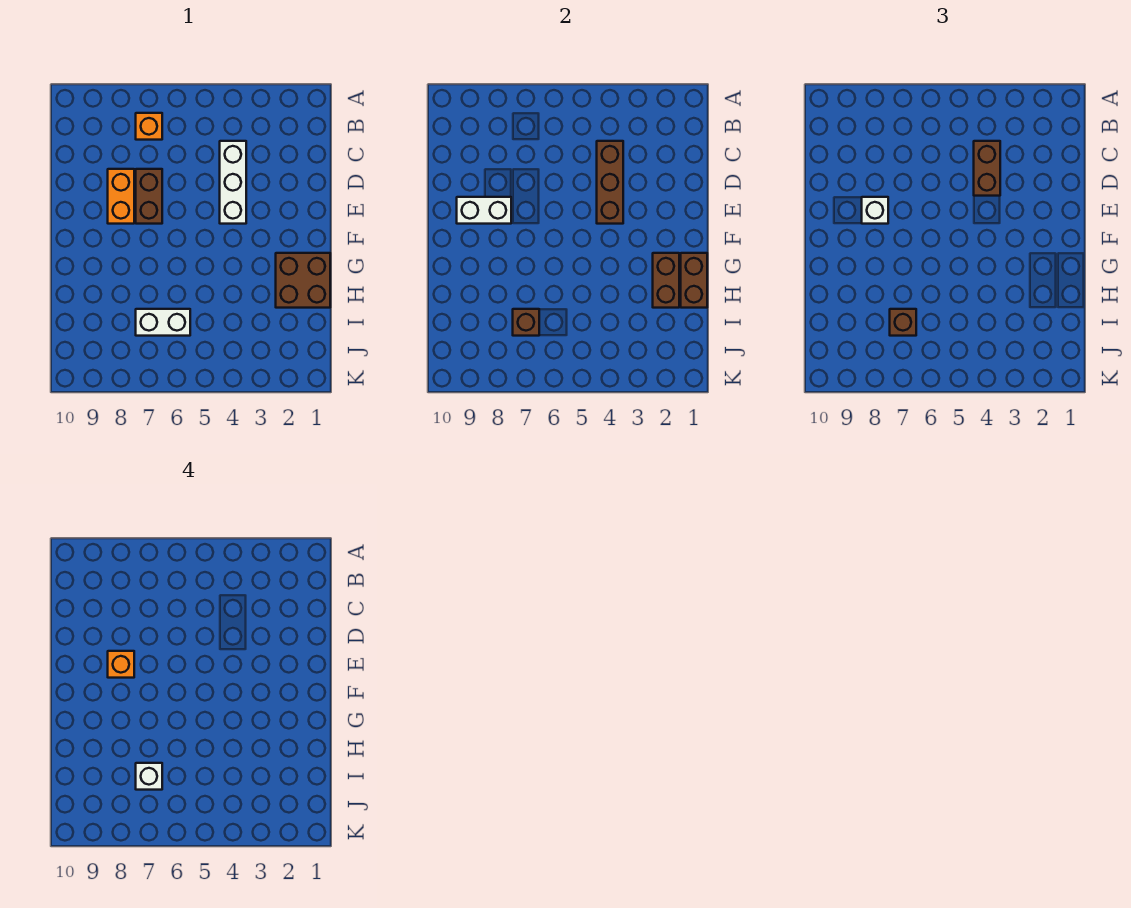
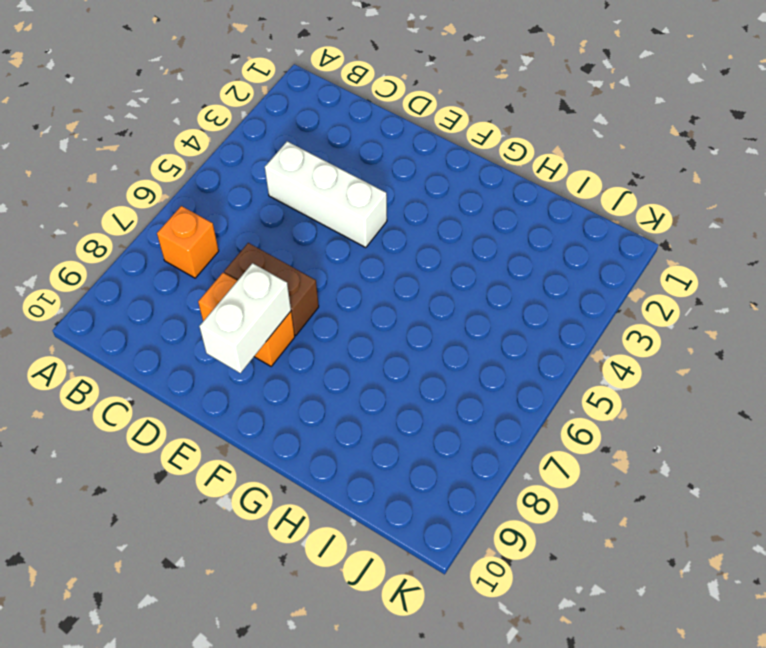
none -> brown 2x2 brick [276,253,330,308]
none -> white 1x2 brick [136,309,190,336]
none -> brown 1x3 brick [597,141,623,224]

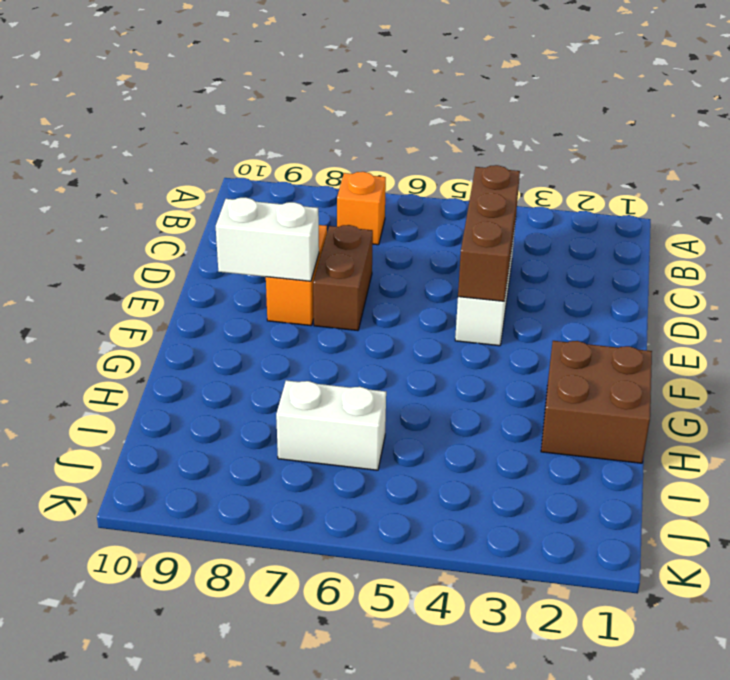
none -> brown 1x2 brick [681,253,707,308]
none -> brown 1x2 brick [653,253,679,308]
none -> brown 1x1 brick [513,309,539,336]

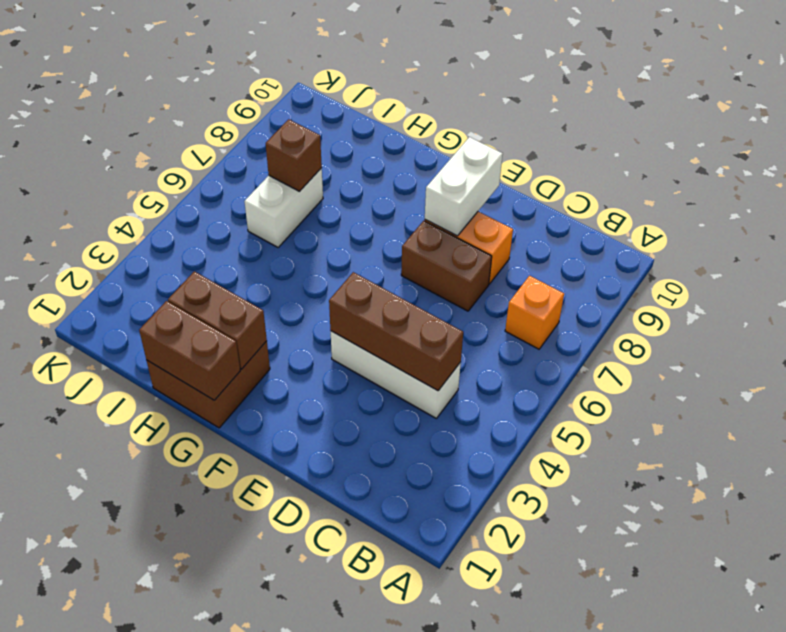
none -> brown 1x2 brick [974,141,1000,196]
none -> white 1x1 brick [862,197,888,224]
none -> brown 1x1 brick [890,309,916,336]

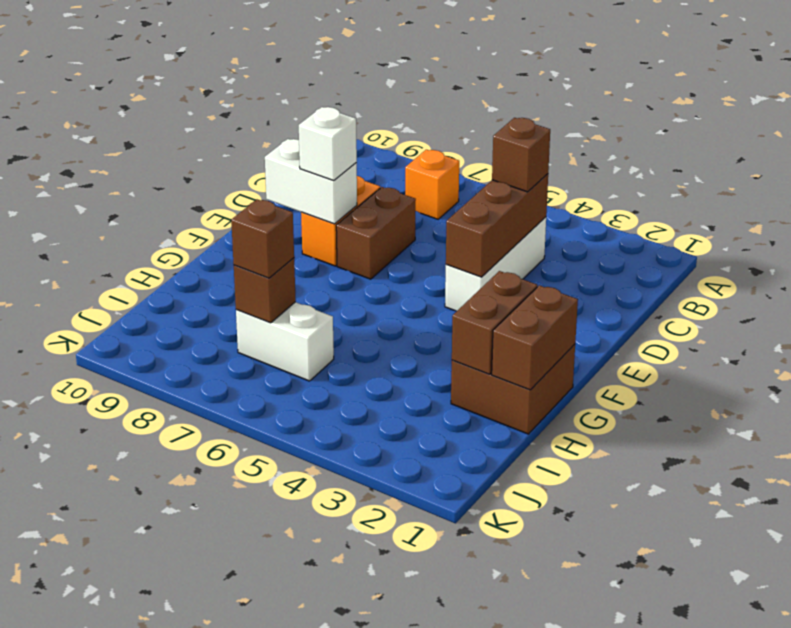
brown 1x1 brick [492,118,550,192] -> brown 1x2 brick [974,141,1000,196]
none -> orange 1x1 brick [108,651,134,678]
none -> white 1x1 brick [136,763,162,790]

